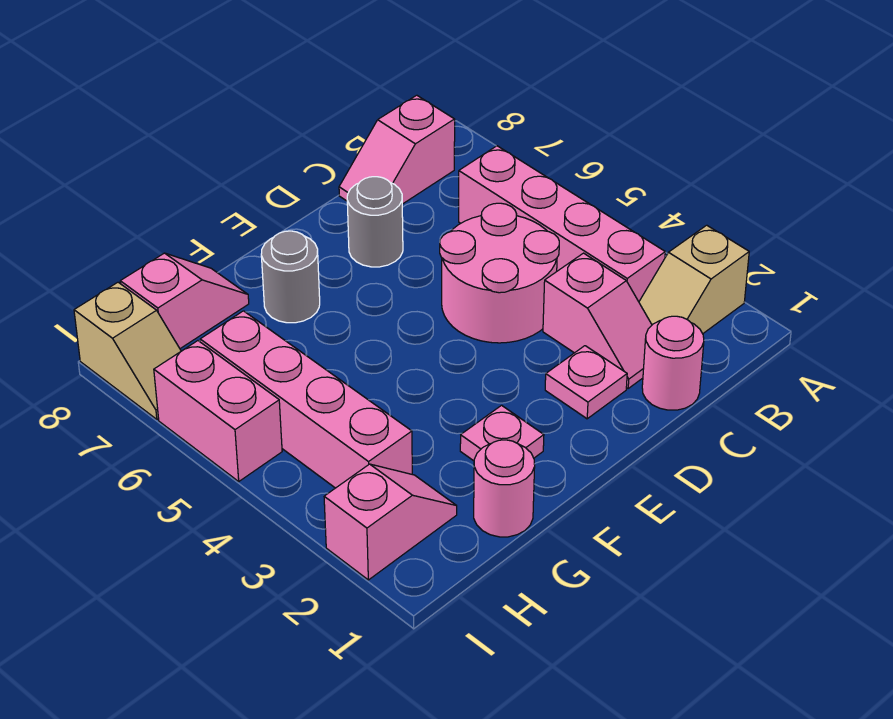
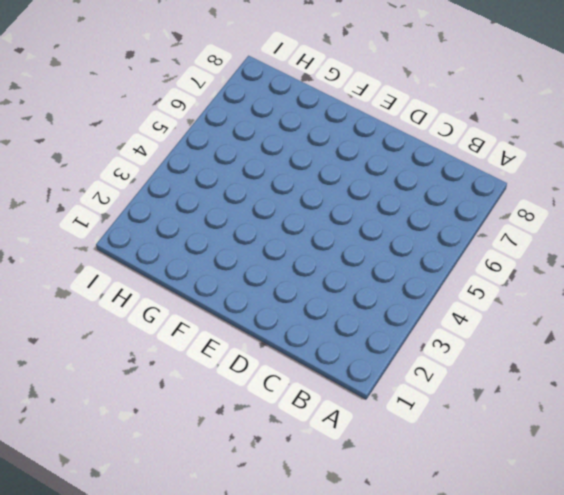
none -> tan 1x2 slope [639,225,749,334]
none -> pink 1x4 brick [459,146,665,302]
none -> pink 1x2 slope [339,95,455,204]

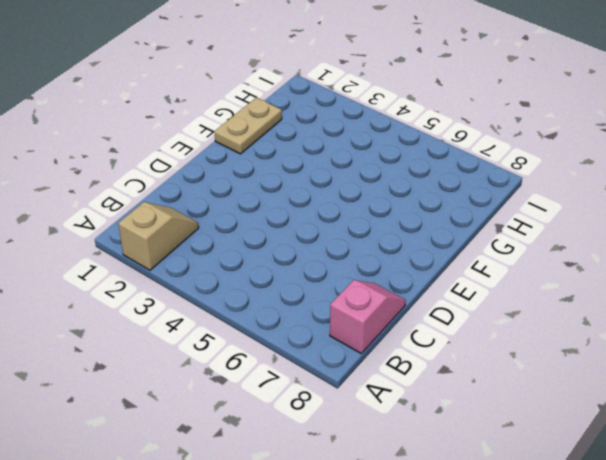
tan 1x2 plate [215,98,282,154] -> pink 1x1 round brick [474,440,535,537]
none -> pink 1x4 brick [459,146,665,302]
none -> pink 1x1 round brick [642,316,704,410]
none -> pink 1x2 slope [543,253,652,388]

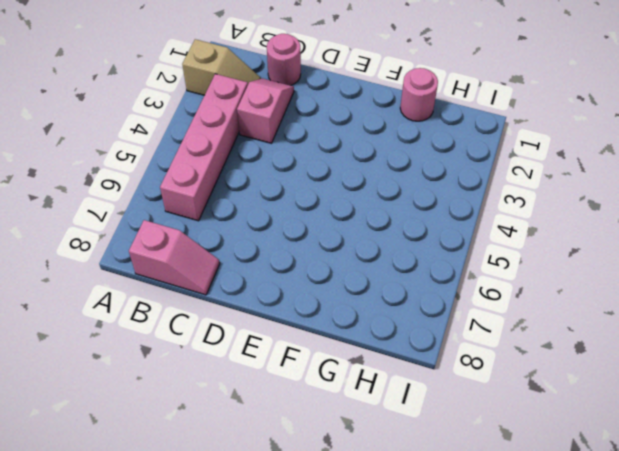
none -> pink 2x2 round brick [440,203,559,343]
none -> pink 1x1 plate [545,346,627,419]
none -> grey 1x1 round brick [347,177,403,267]

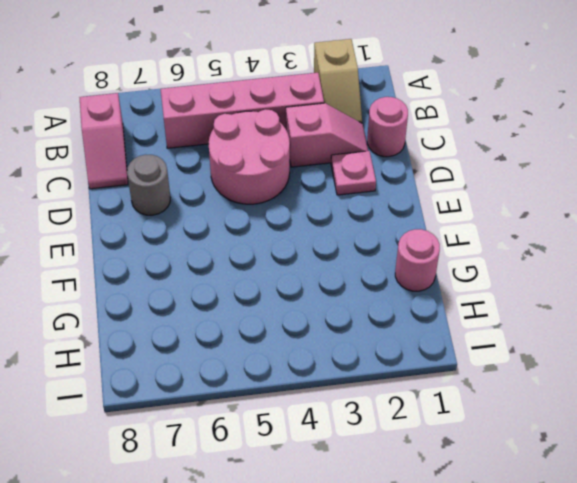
none -> pink 1x1 plate [460,405,544,461]
none -> grey 1x1 round brick [261,231,320,323]
none -> pink 1x2 slope [120,253,249,348]

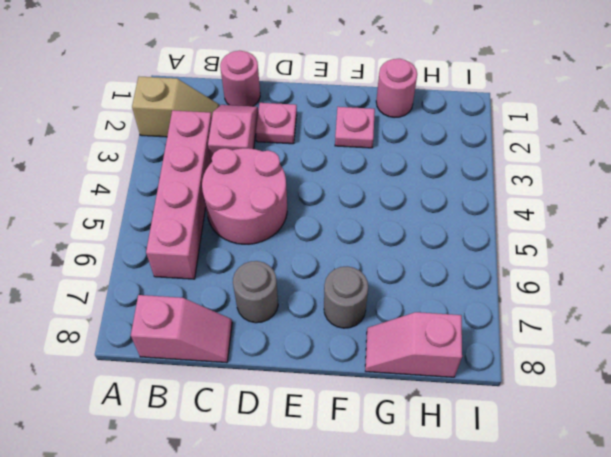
none -> pink 1x2 slope [324,464,457,580]
none -> pink 1x4 brick [200,311,412,488]
none -> pink 1x2 brick [154,341,282,481]

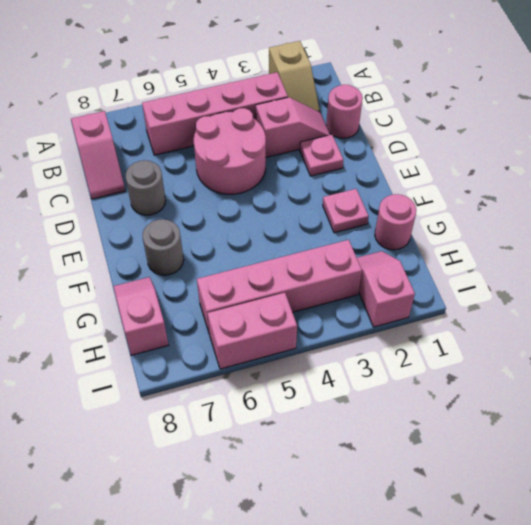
none -> tan 1x2 slope [74,282,181,419]

